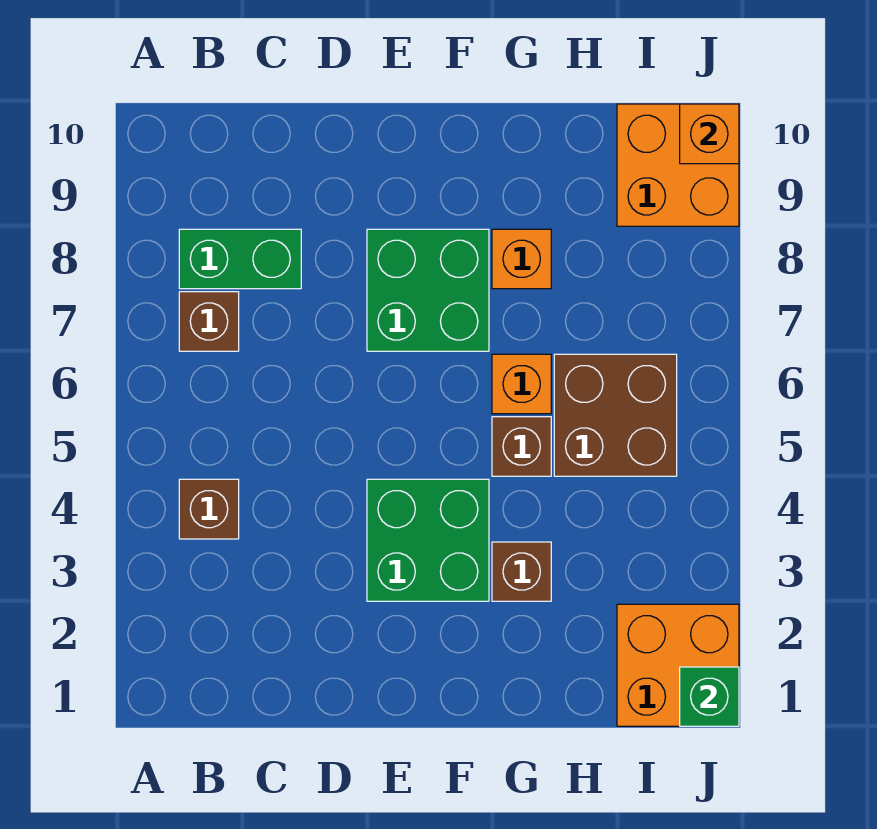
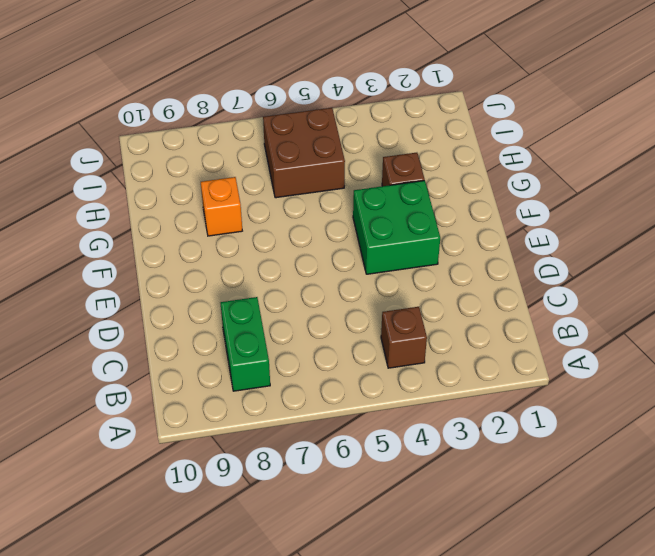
none -> brown 1x1 brick [179,292,239,351]
none -> green 2x2 brick [367,229,489,351]
none -> brown 1x1 brick [492,417,551,476]

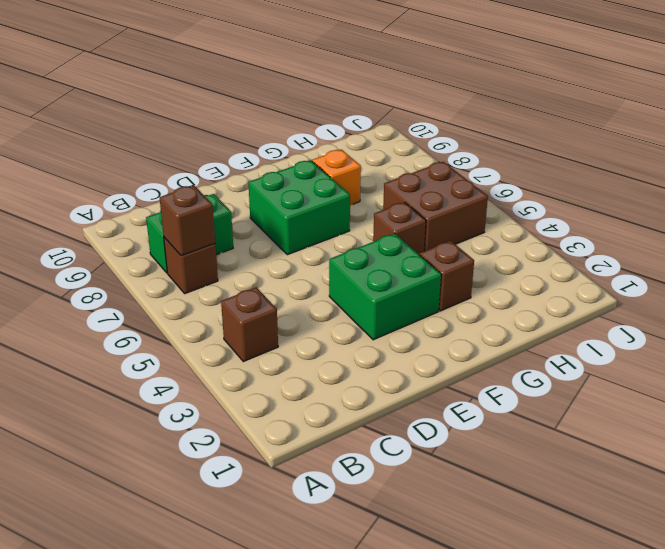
brown 1x1 brick [160,186,215,256] -> none
none -> orange 1x1 brick [492,354,551,414]
none -> orange 2x2 brick [617,604,739,726]
none -> orange 2x2 brick [617,104,739,226]

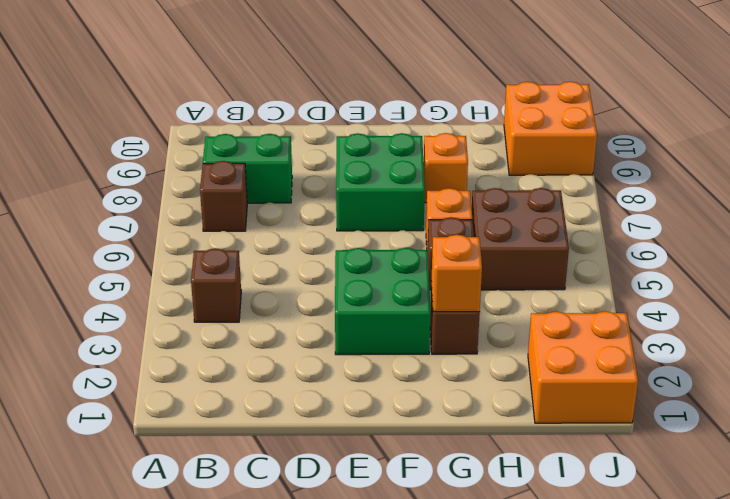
orange 1x1 brick [431,235,482,312] -> orange 1x1 brick moved to [680,104,739,164]
none -> green 1x1 brick [680,667,739,726]

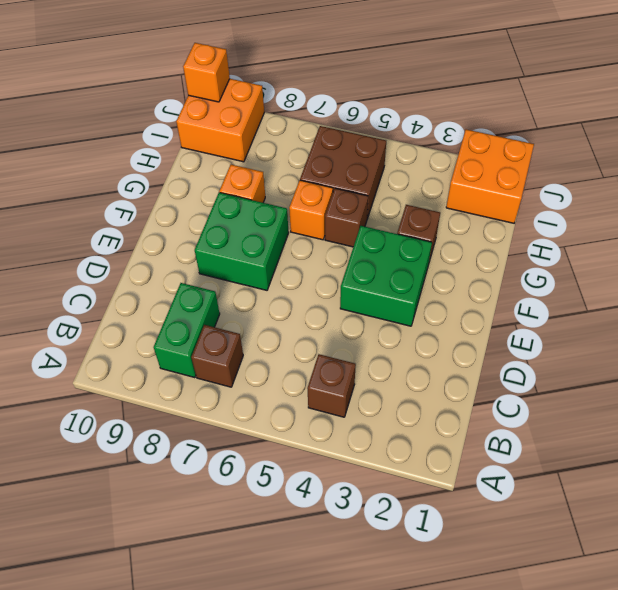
none -> green 1x1 brick [680,667,739,726]

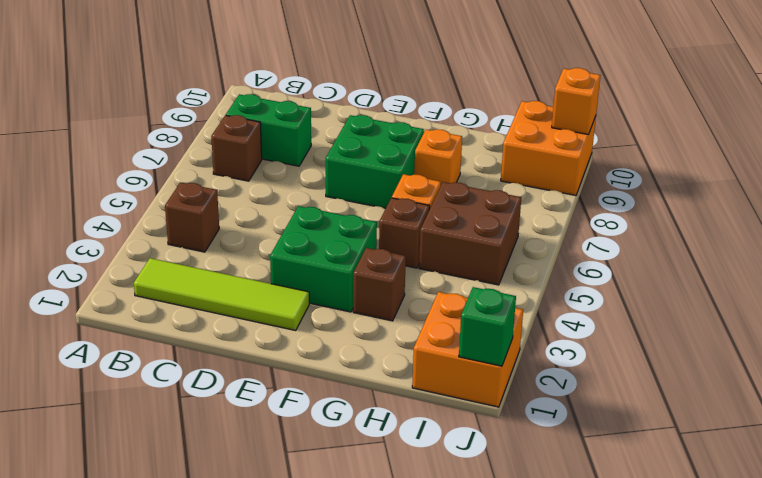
lime 1x4 tile [134,258,309,330] -> none

